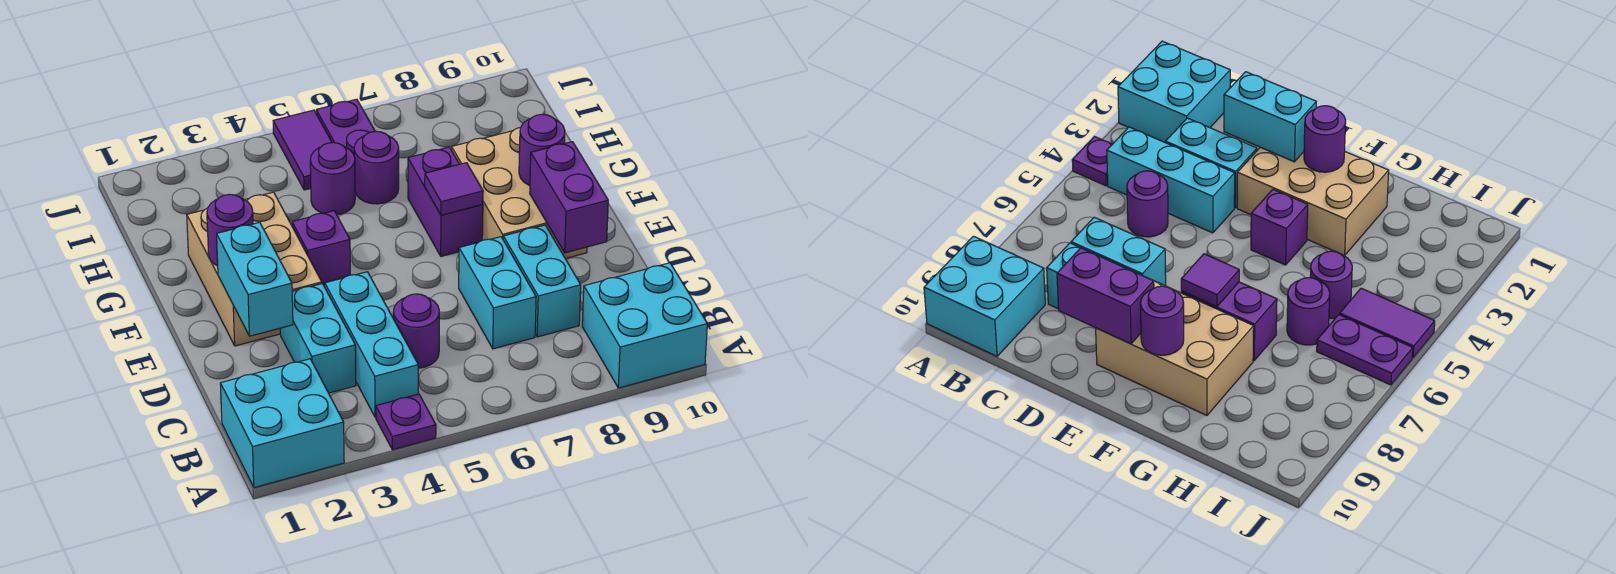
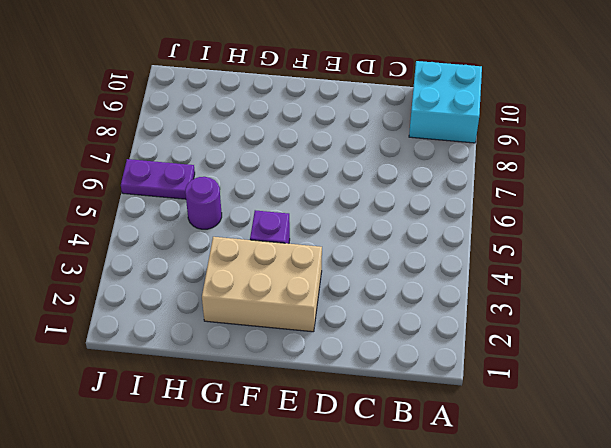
none -> cyan 2x2 brick [220,359,344,488]
none -> purple 1x1 plate [376,394,436,450]
none -> cyan 1x3 brick [325,272,418,417]

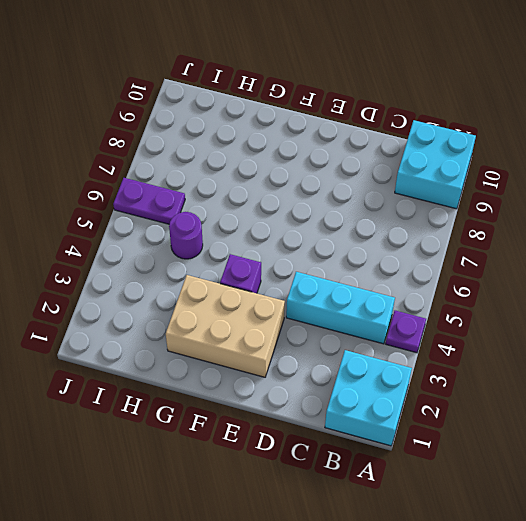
none -> cyan 1x2 brick [280,284,356,393]
none -> purple 1x1 round brick [393,294,439,368]
none -> cyan 1x2 brick [459,237,536,349]

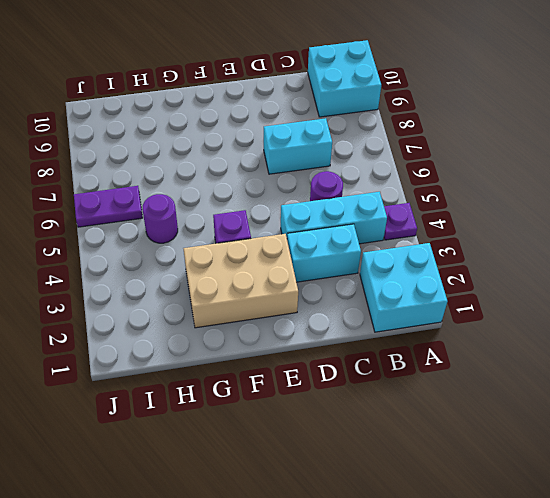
none -> cyan 1x2 brick [503,225,581,337]
none -> tan 2x3 brick [452,128,587,259]
none -> purple 1x2 brick [408,147,483,256]

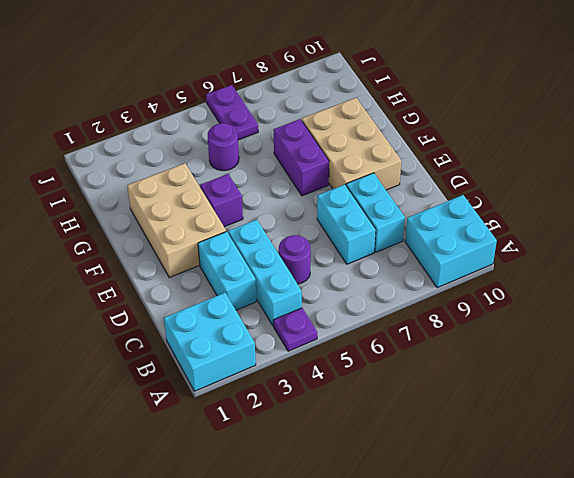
none -> purple 1x1 round brick [354,131,399,204]
none -> purple 1x2 tile [273,110,332,190]
none -> cyan 1x2 brick [217,222,293,336]

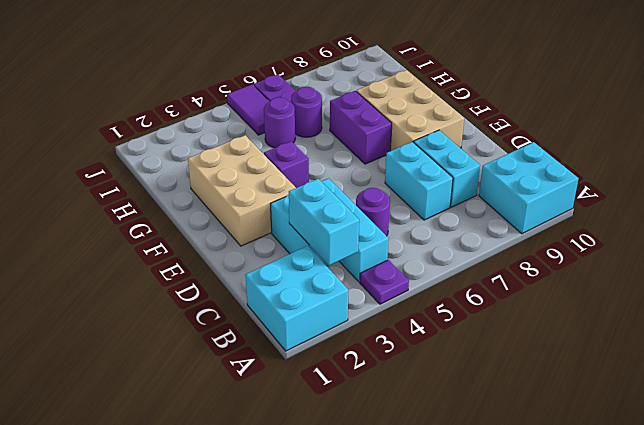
cyan 1x2 brick [289,179,359,265] -> cyan 1x2 brick moved to [217,222,293,336]
none -> purple 1x2 brick [530,142,608,253]
none -> purple 1x1 round brick [207,195,253,266]
none -> purple 1x1 tile [425,163,483,215]

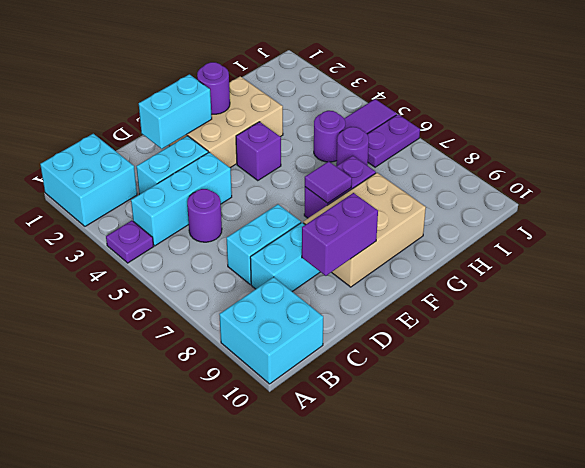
none -> purple 1x1 round brick [519,114,565,186]

